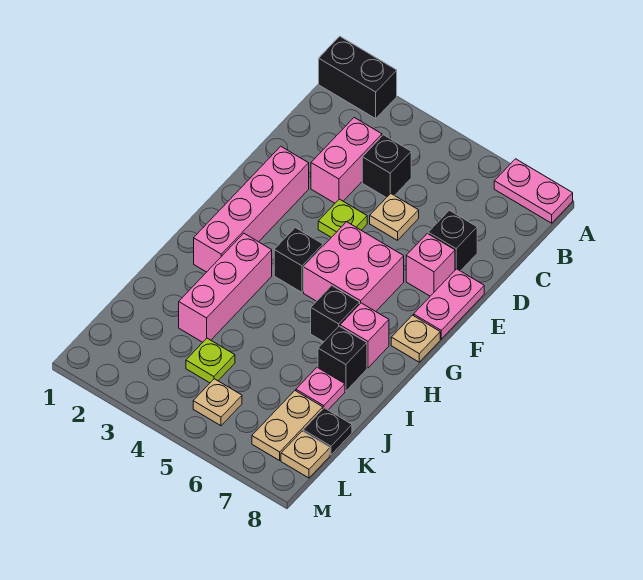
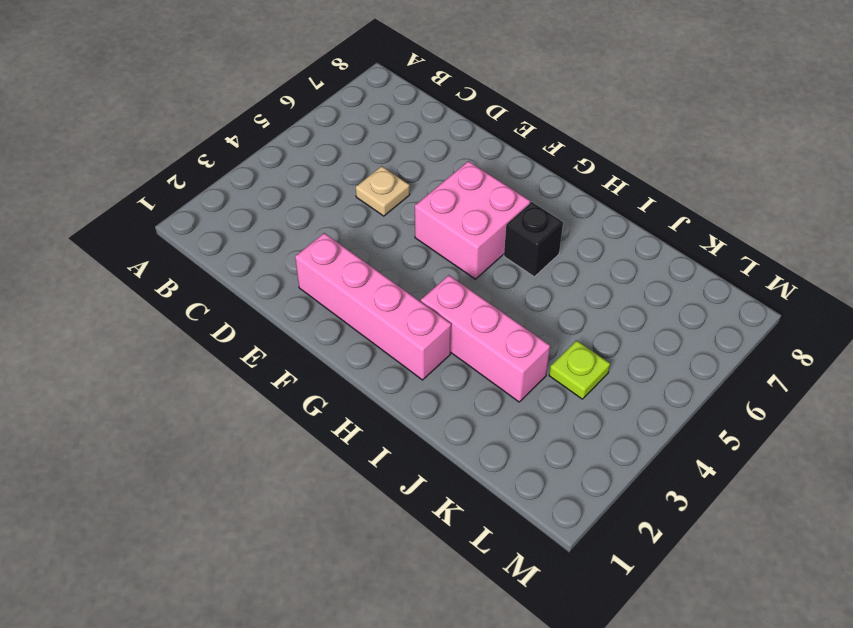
none -> black 1x2 brick [319,36,397,119]
none -> pink 1x2 plate [494,159,573,223]
none -> pink 1x2 brick [311,118,382,203]

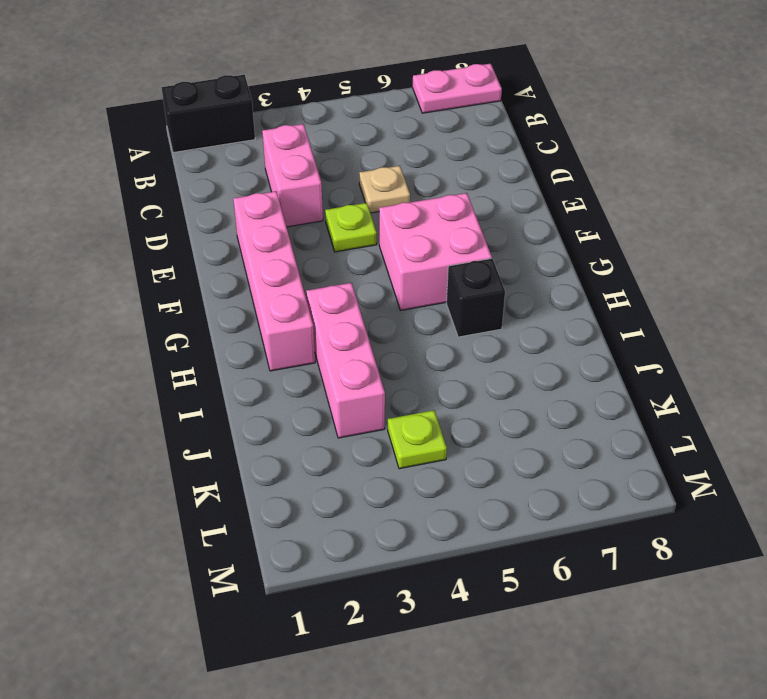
none -> black 1x1 brick [362,135,411,198]
none -> black 1x1 brick [428,210,477,271]
none -> pink 1x1 brick [406,233,455,296]

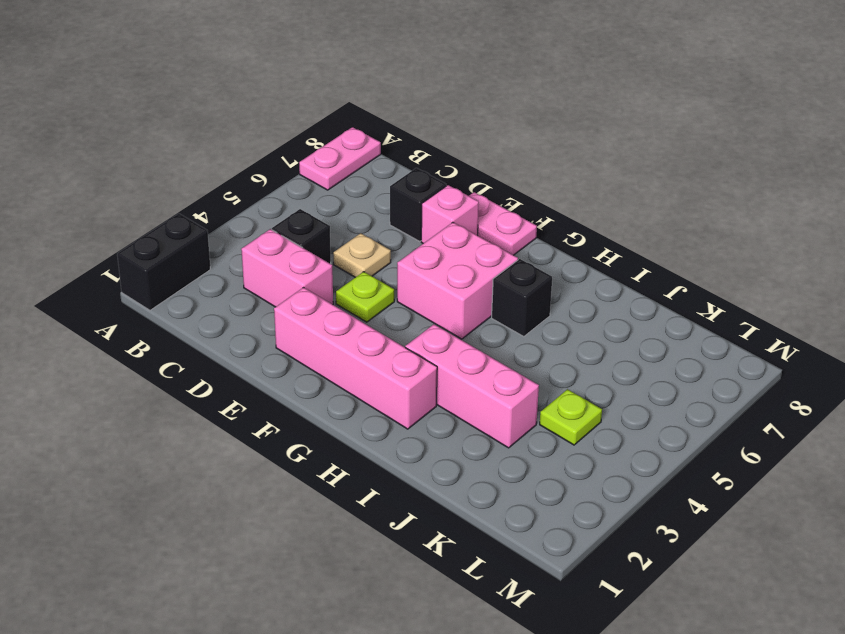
none -> black 1x1 brick [274,228,323,292]
none -> tan 1x1 plate [391,315,440,362]
none -> pink 1x1 brick [340,303,389,368]

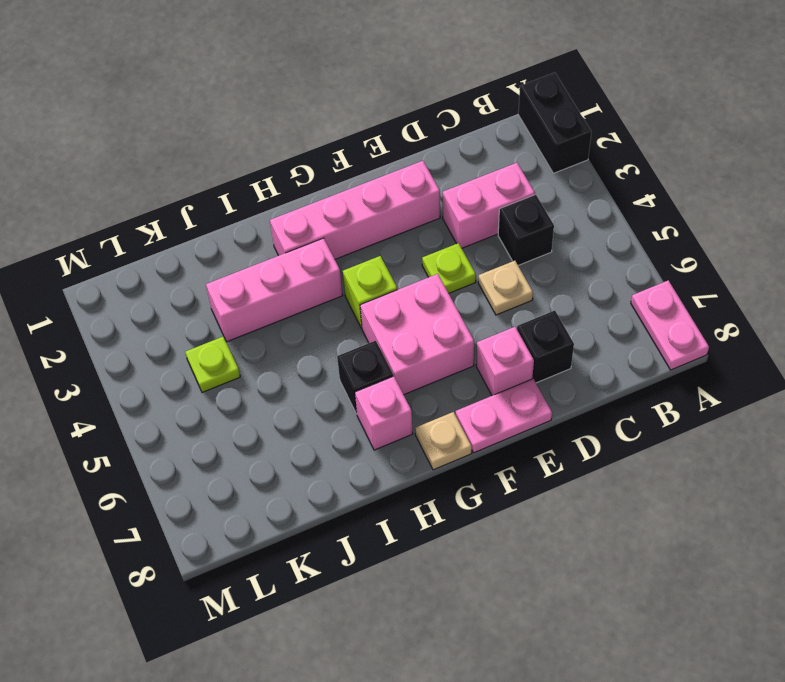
lime 1x1 brick [343,256,397,328] -> black 1x1 brick [274,228,323,292]
none -> black 1x1 brick [318,326,367,391]
none -> pink 1x1 plate [296,367,345,410]
none -> tan 1x2 plate [252,391,323,460]

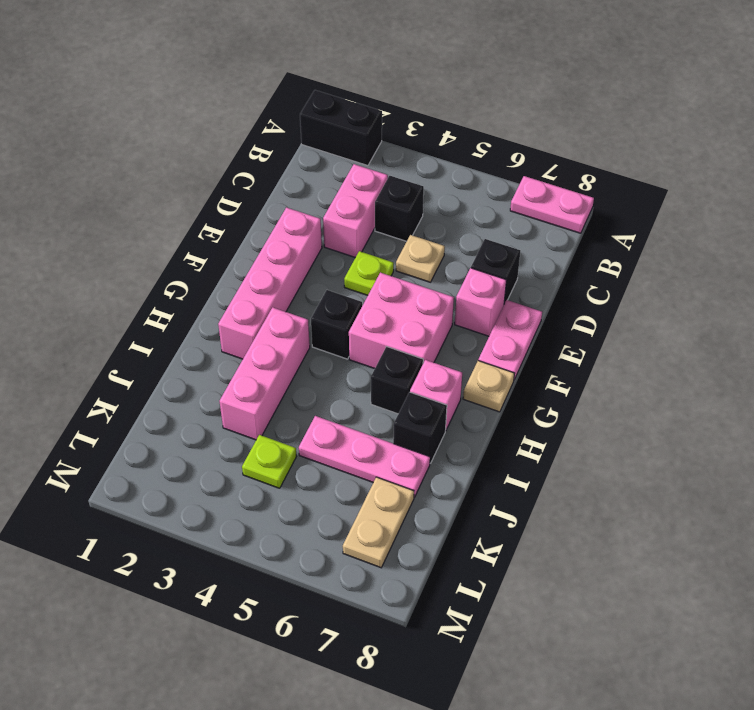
pink 1x3 plate [299,416,430,497] -> pink 1x1 plate [296,367,345,410]
none -> black 1x1 plate [303,408,352,455]
none -> tan 1x1 plate [193,379,242,426]
none -> tan 1x1 plate [281,431,330,478]

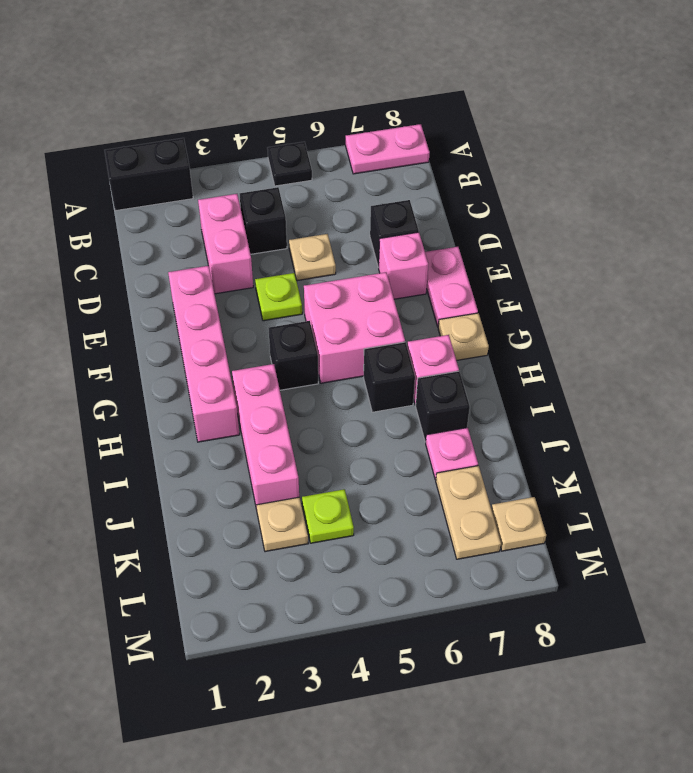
black 1x1 plate [267,142,312,186] -> black 1x1 plate moved to [303,408,352,455]
tan 1x1 plate [256,497,308,552] -> tan 1x1 plate moved to [193,379,242,426]

